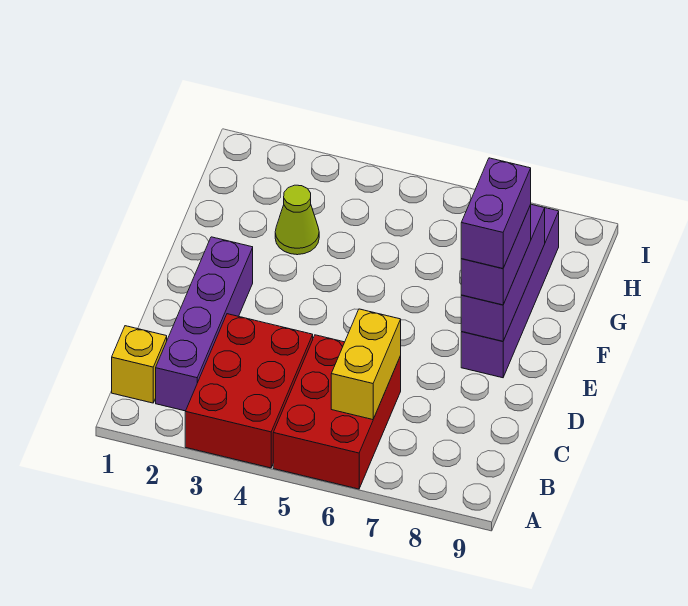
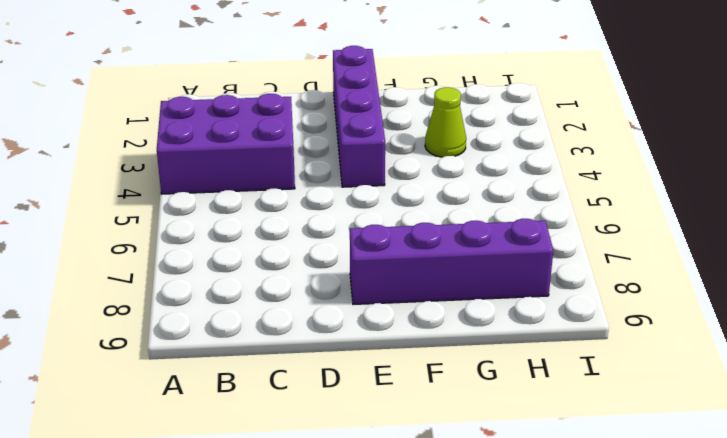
purple 2x3 brick [157,94,295,194] -> red 2x3 brick [185,314,313,468]
purple 1x4 brick [333,46,385,187] -> purple 1x4 brick turned to [156,237,253,411]
none -> red 2x3 brick [273,335,401,489]
none -> yellow 1x1 brick [112,326,167,403]

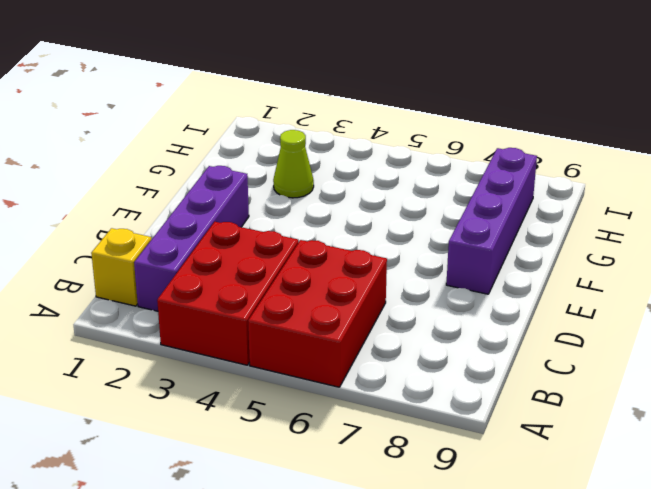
none -> yellow 1x2 brick [331,309,401,420]
none -> purple 1x3 brick [461,204,545,341]

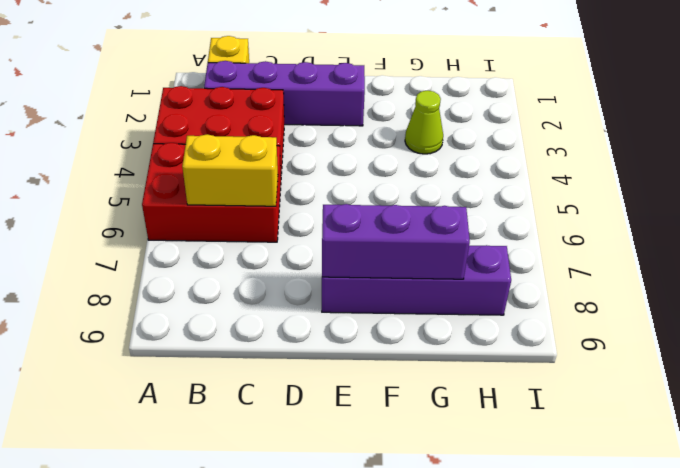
none -> purple 1x2 brick [461,205,531,305]
none -> purple 1x2 brick [461,158,531,269]

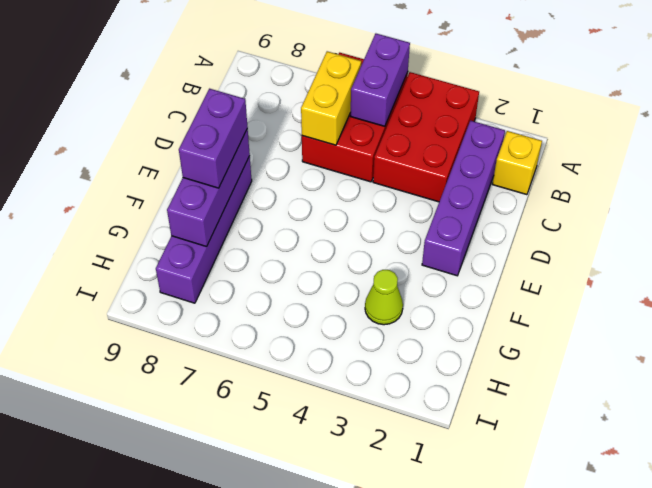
purple 1x2 brick [351,34,410,126] -> purple 1x2 brick moved to [461,158,531,269]

